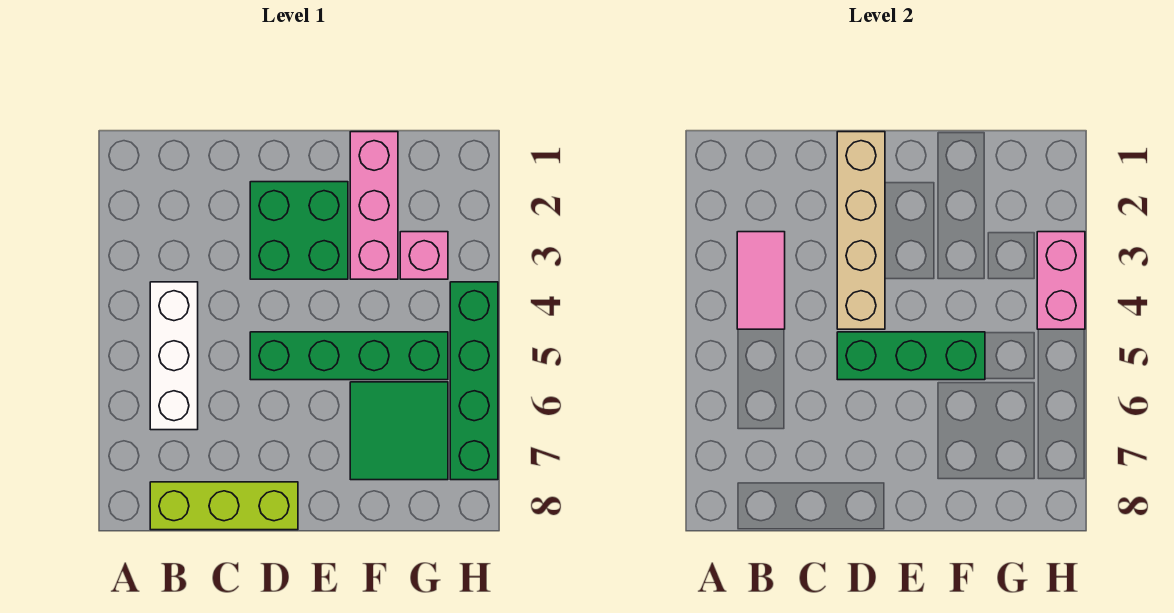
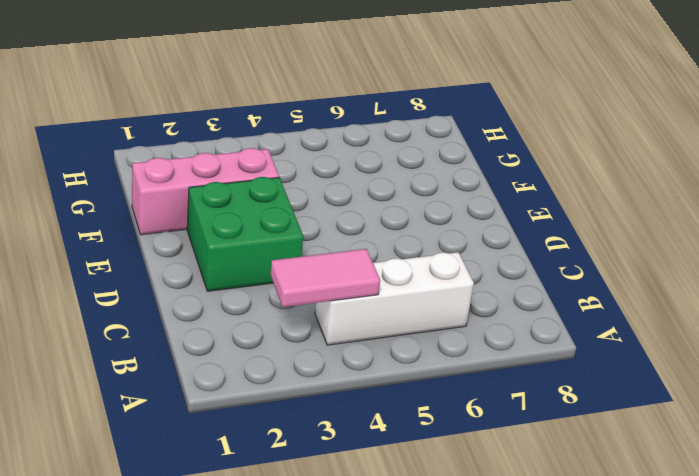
none -> lime 1x3 brick [150,482,298,530]
none -> green 1x4 brick [250,332,448,380]
none -> green 2x2 tile [350,382,448,480]

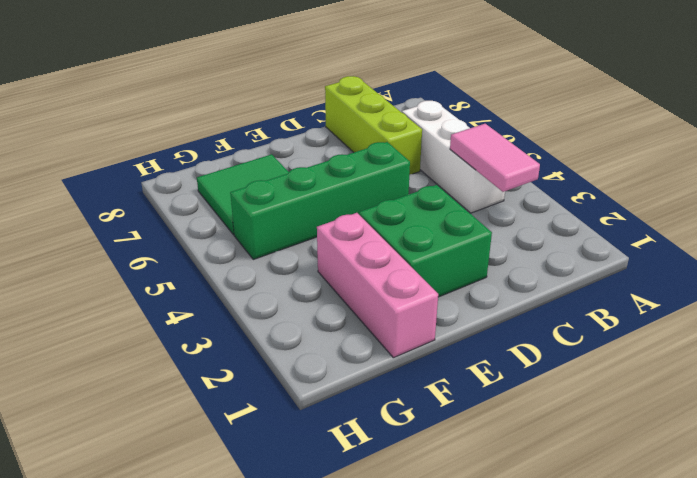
lime 1x3 brick [325,76,422,175] -> lime 1x3 brick turned to [150,482,298,530]
none -> pink 1x1 brick [400,232,448,279]
none -> green 1x4 brick [450,282,498,480]
none -> tan 1x4 brick [837,132,885,329]

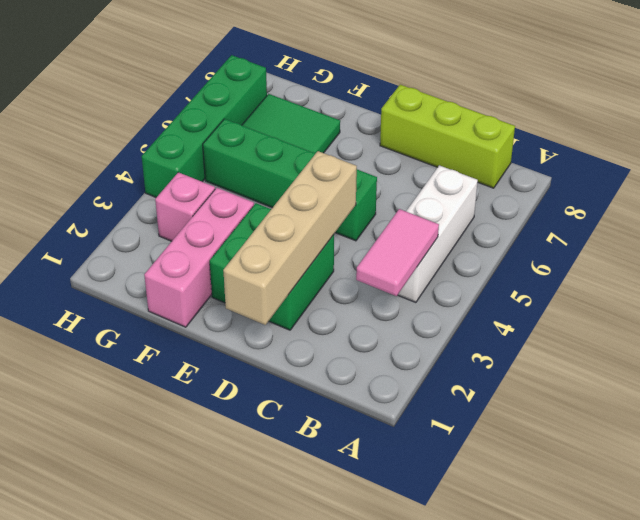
none -> green 1x3 brick [837,332,985,380]
none -> pink 1x2 brick [1037,232,1085,329]

